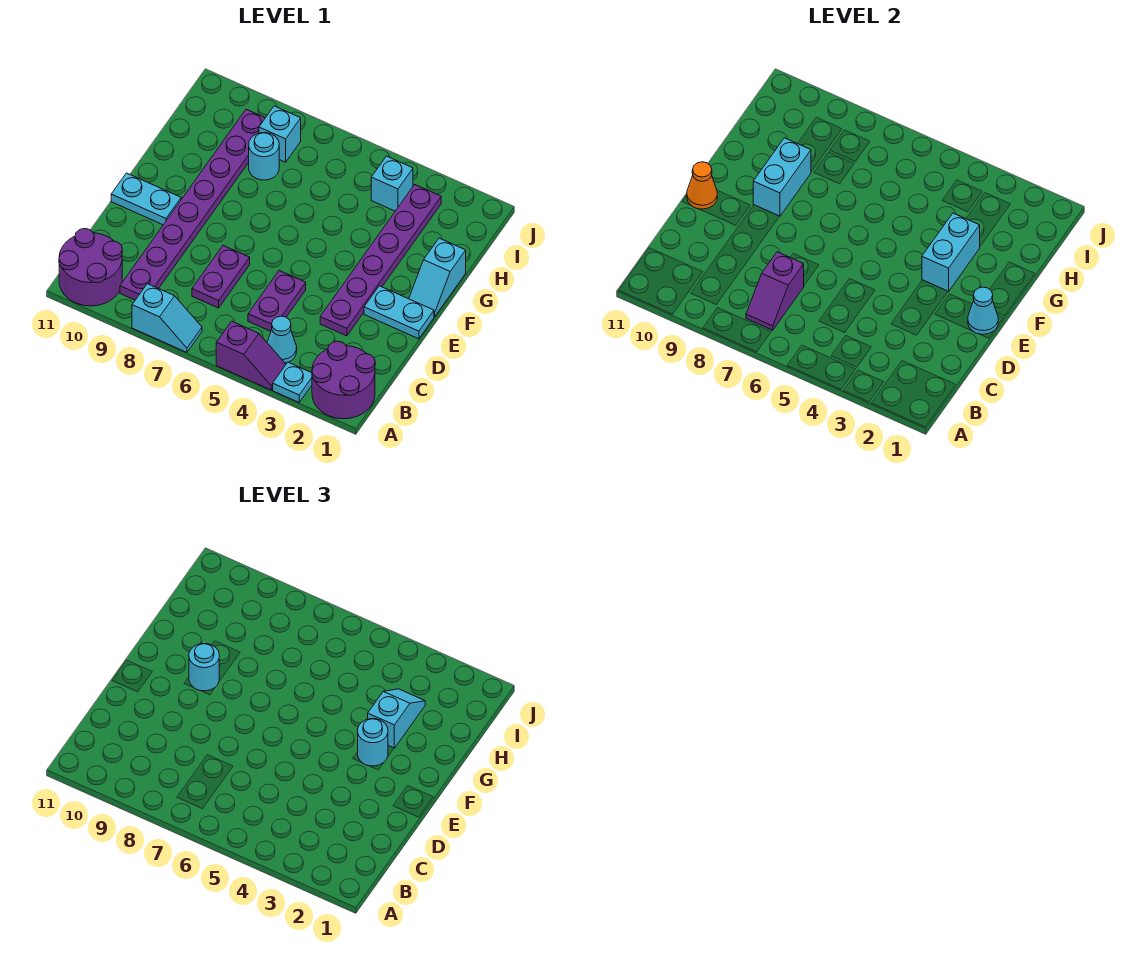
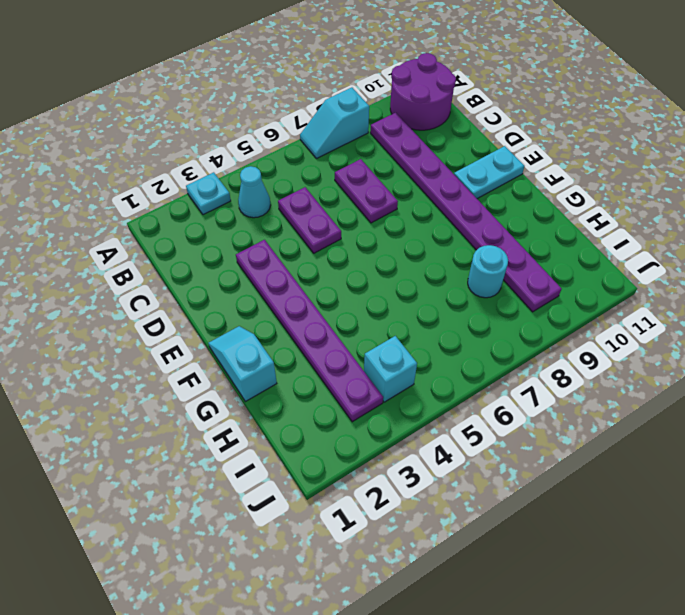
none -> purple 2x2 round brick [312,341,375,419]
none -> purple 1x2 slope [216,321,286,390]
none -> cyan 1x2 plate [364,286,434,339]

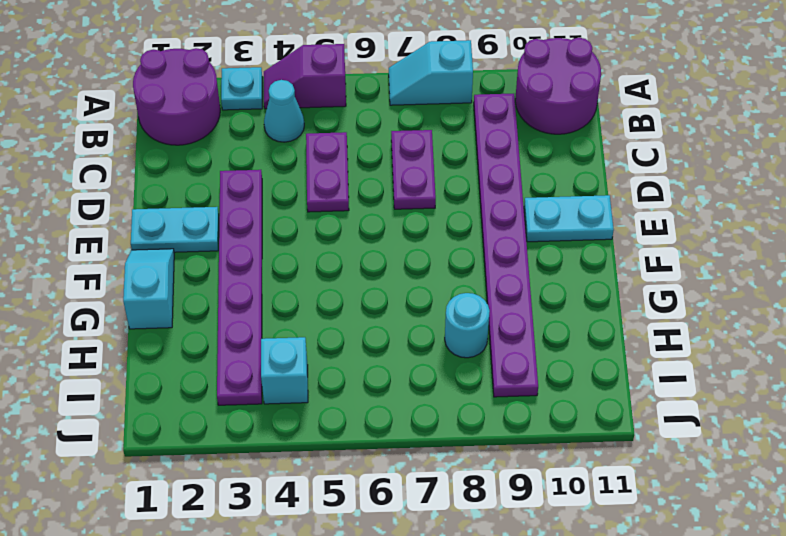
none -> cyan 1x1 brick [259,106,301,162]
none -> purple 1x2 slope [746,252,804,330]
none -> cyan 1x1 cone [968,287,998,334]

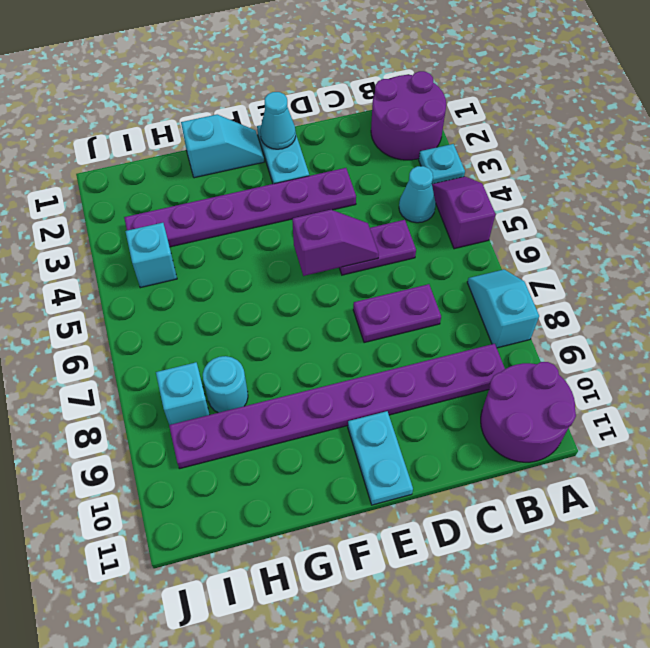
purple 1x2 slope [292,210,379,276] -> purple 1x2 slope moved to [746,252,804,330]
none -> orange 1x1 cone [687,162,717,209]
none -> cyan 1x2 brick [922,213,980,292]
none -> cyan 1x2 brick [753,138,811,216]

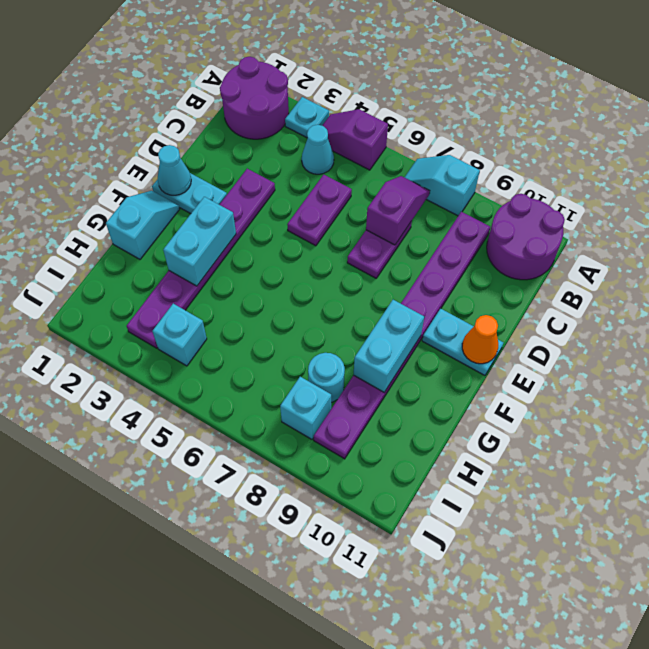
none -> cyan 1x1 round brick [358,719,388,766]
none -> cyan 1x1 round brick [189,643,219,691]
none -> cyan 1x2 slope [368,689,425,748]

